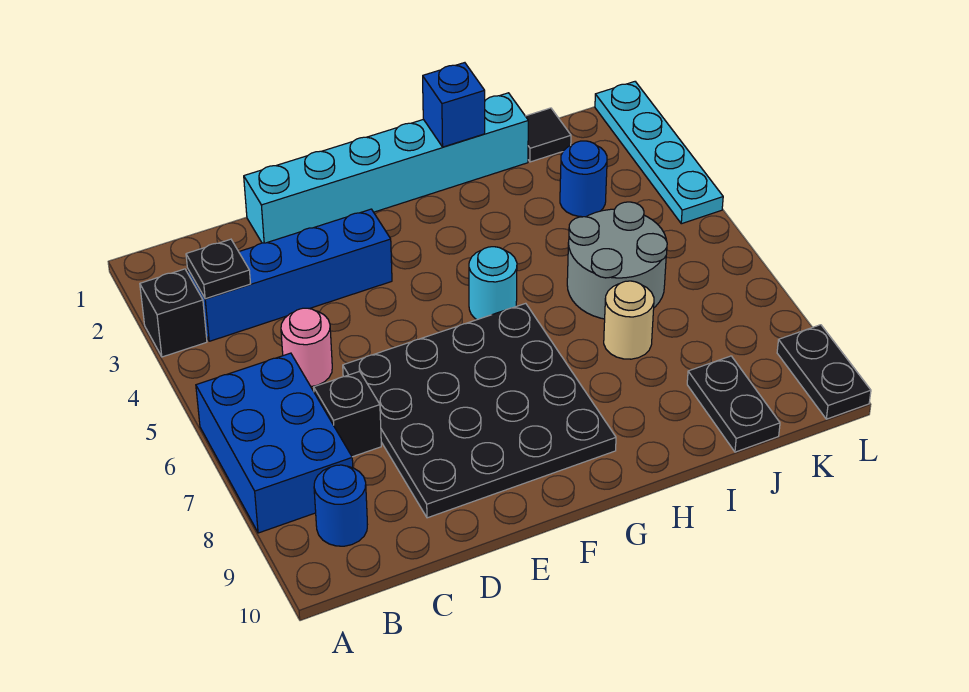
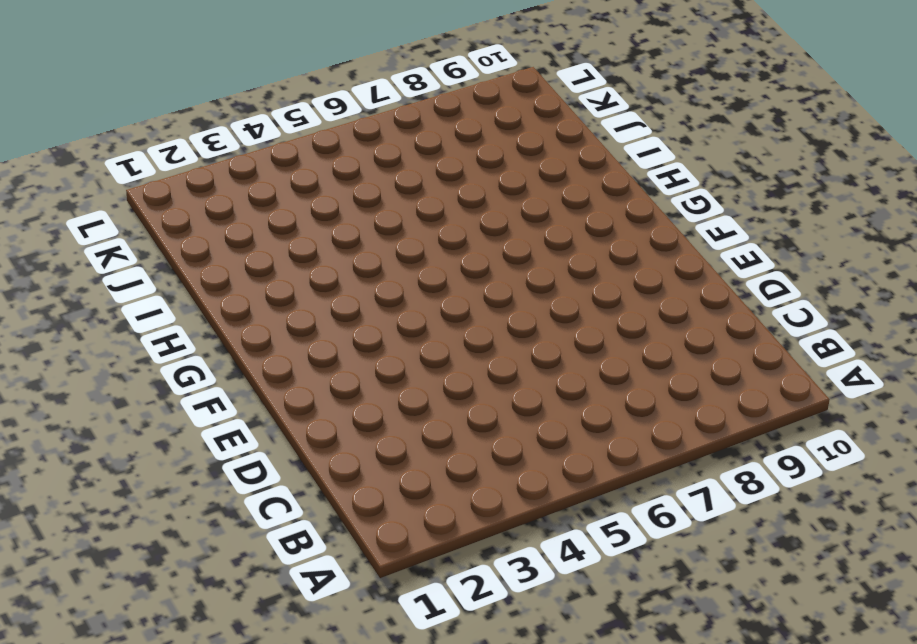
none -> black 1x1 brick [140,269,207,357]
none -> blue 2x3 brick [196,353,353,533]
none -> blue 1x4 brick [188,209,392,341]

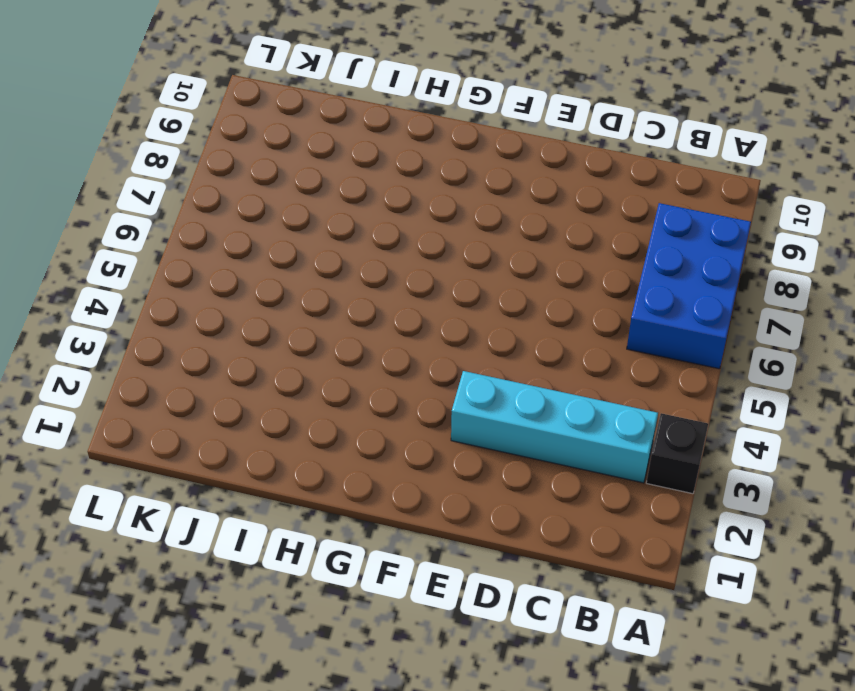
cyan 1x4 brick [451,371,658,483] -> blue 1x4 brick [188,209,392,341]
none -> blue 1x1 round brick [314,465,367,546]
none -> pink 1x1 round brick [281,308,332,387]
none -> black 1x1 brick [314,371,381,457]

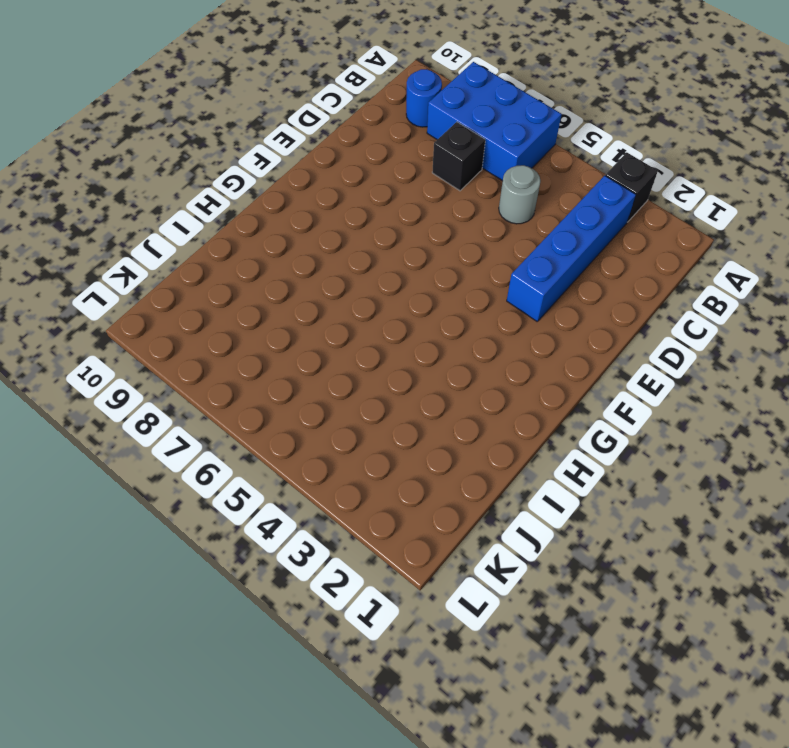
grey 1x1 round brick [499,165,541,224] -> pink 1x1 round brick [281,308,332,387]
none -> cyan 1x6 brick [244,93,528,243]
none -> black 4x4 plate [343,303,616,518]
none -> cyan 1x1 round brick [469,247,517,320]

